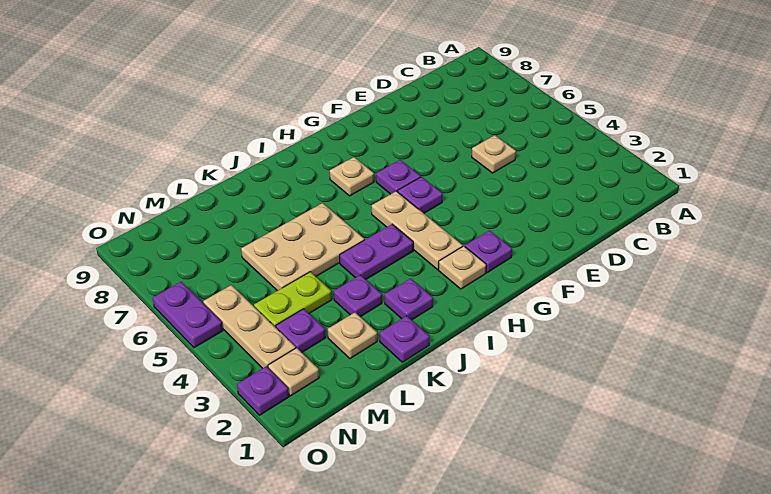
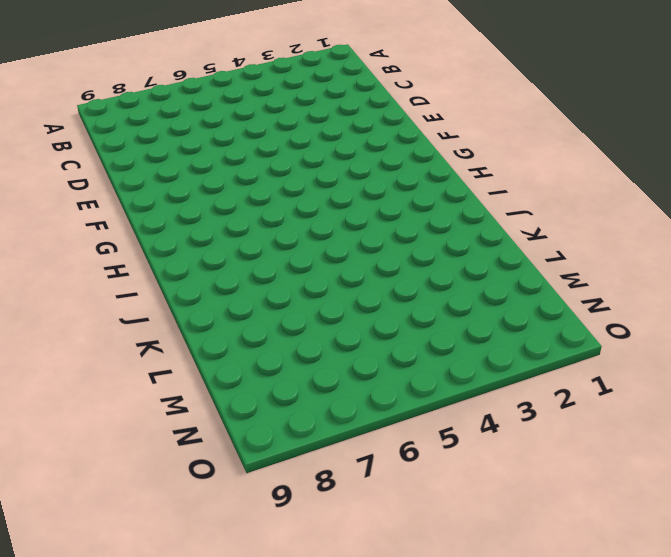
none -> tan 1x1 plate [472,135,516,173]
none -> purple 1x1 plate [465,230,512,273]
none -> purple 1x1 plate [398,177,443,213]

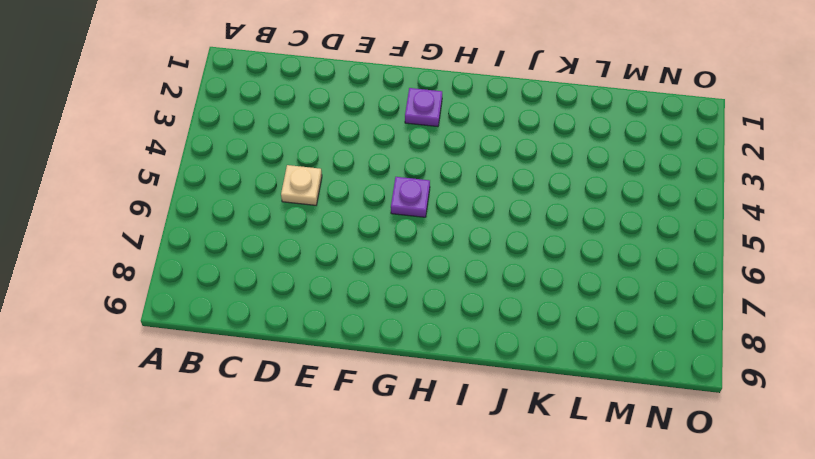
none -> purple 1x1 plate [376,160,421,194]
none -> tan 1x1 plate [438,246,486,289]
none -> tan 1x3 plate [372,191,463,269]

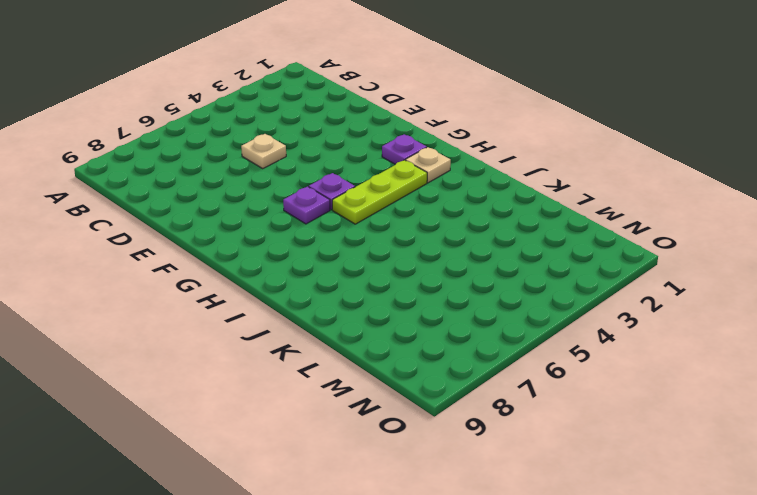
lime 1x3 plate [332,160,427,224] -> tan 1x3 plate [372,191,463,269]
none -> tan 1x1 plate [330,157,374,196]
none -> purple 1x2 plate [340,224,413,279]
none -> purple 1x1 plate [385,278,433,320]

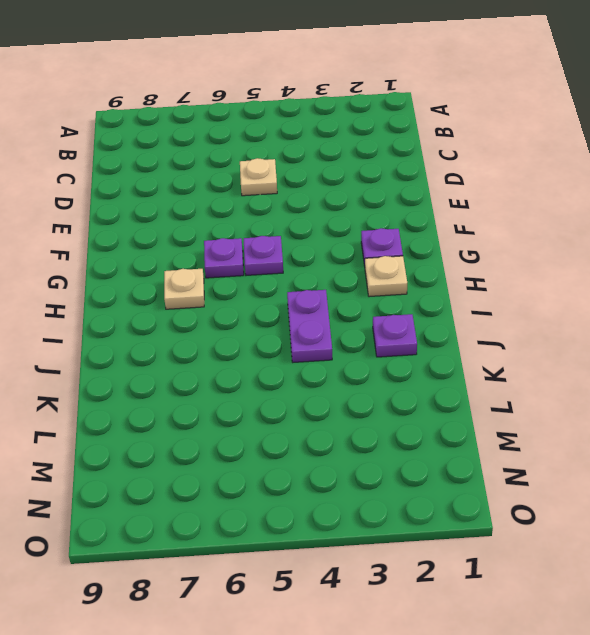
none -> tan 1x3 plate [372,191,463,269]
none -> tan 2x3 plate [241,203,364,291]
none -> purple 1x1 plate [380,316,430,362]

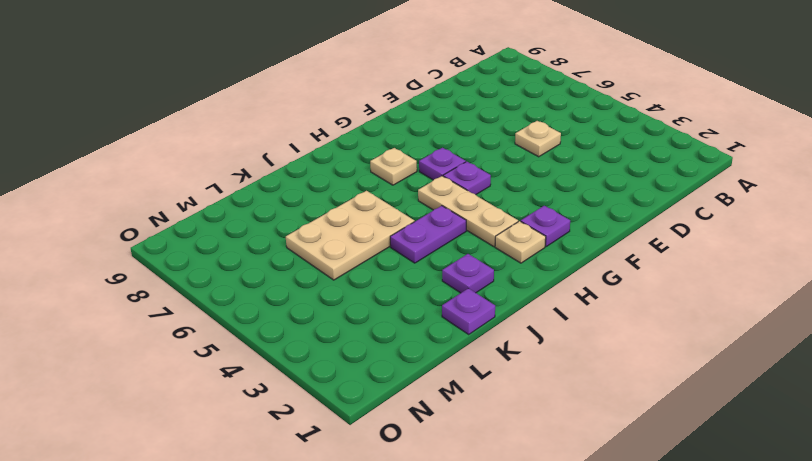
none -> purple 1x1 plate [334,275,382,317]
none -> tan 1x1 plate [328,312,377,359]
none -> lime 1x2 plate [254,272,332,327]

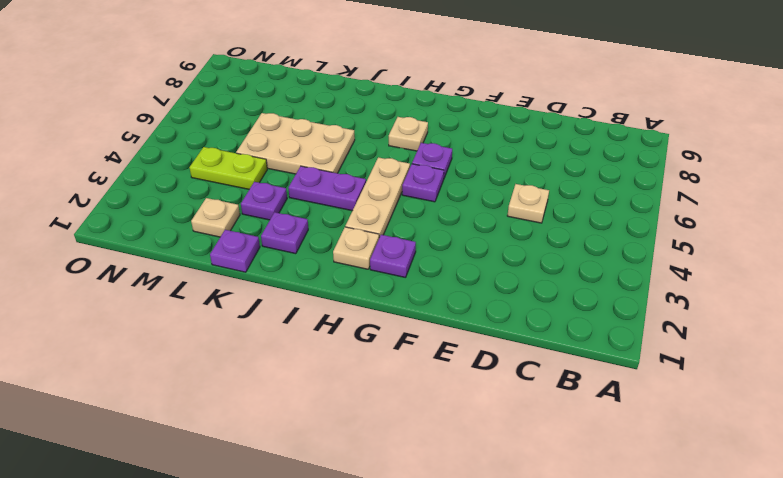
none -> purple 1x1 plate [276,309,325,352]
none -> tan 1x1 plate [268,348,319,396]
none -> tan 1x3 plate [203,285,296,368]

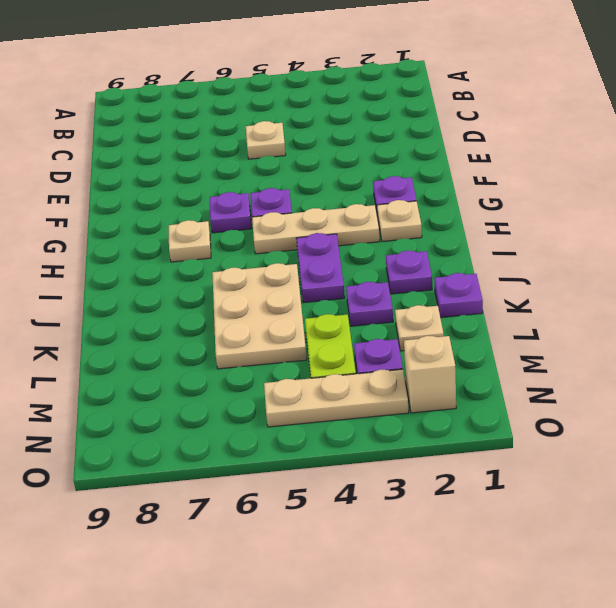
tan 1x1 brick [404,336,456,413] -> tan 1x1 plate [268,348,319,396]
none -> purple 1x1 plate [237,366,289,415]
none -> purple 1x2 plate [153,282,223,348]

